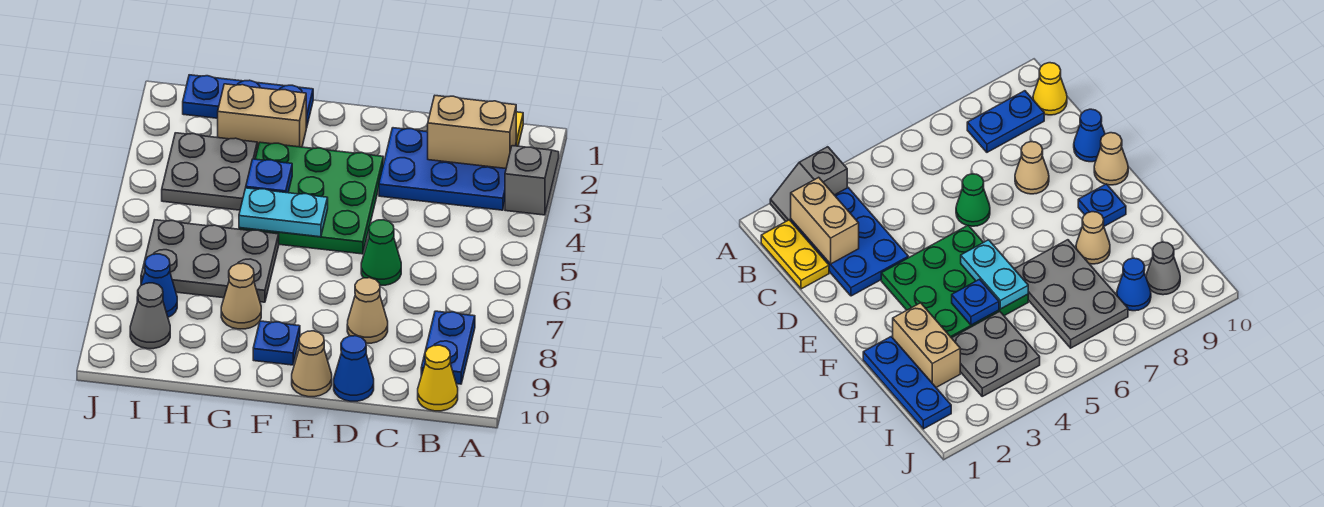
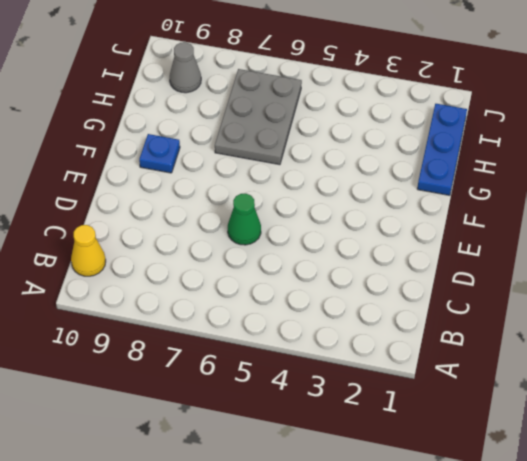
none -> grey 1x2 slope [505,146,559,215]
none -> yellow 1x2 plate [761,220,829,289]
none -> blue 2x3 plate [379,128,506,210]

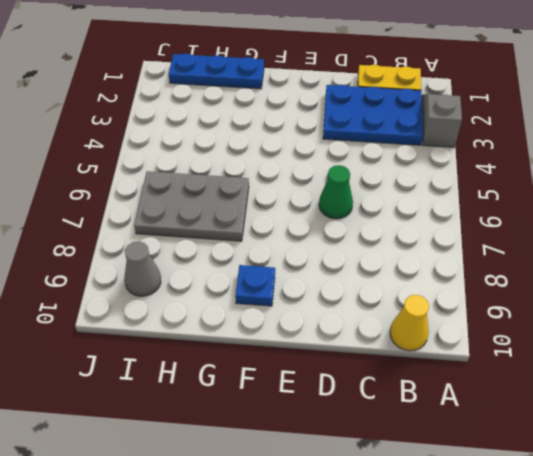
none -> blue 1x2 plate [421,311,475,384]
none -> tan 1x1 cone [347,278,388,343]
none -> blue 1x1 cone [334,336,374,401]

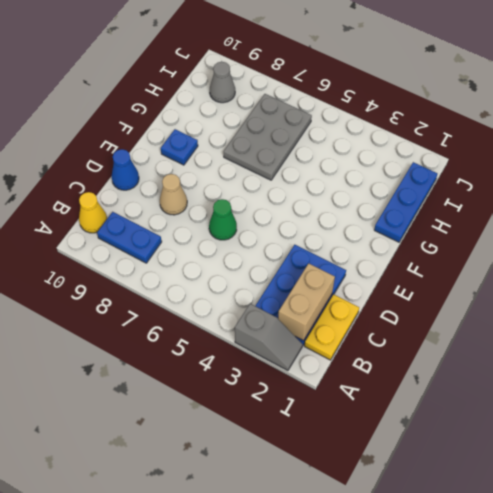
none -> green 3x3 plate [239,142,383,254]
none -> tan 1x1 cone [292,331,332,397]
none -> tan 1x2 brick [218,84,306,150]

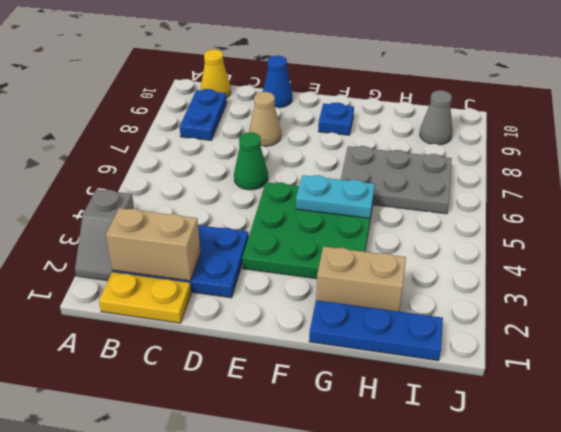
none -> tan 1x1 cone [292,331,332,397]
none -> tan 1x1 cone [221,263,261,329]
none -> grey 2x2 plate [162,133,257,210]

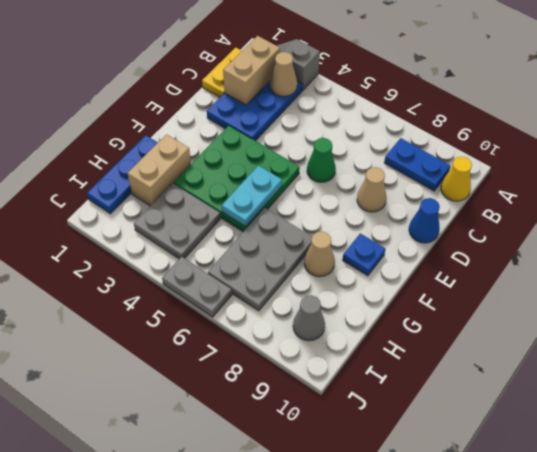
tan 1x1 cone [270,52,297,96] -> tan 1x1 cone moved to [292,331,332,397]
grey 1x2 plate [162,257,232,317] -> none
none -> blue 1x1 cone [137,254,177,317]
none -> blue 1x1 plate [246,159,292,193]

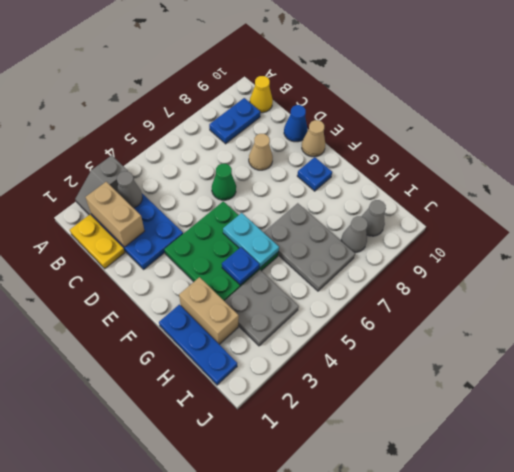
grey 1x1 cone [117,171,142,208] -> none
grey 1x1 cone [341,216,368,252] -> blue 1x1 cone [137,254,177,317]
none -> tan 1x1 cone [221,263,261,329]

